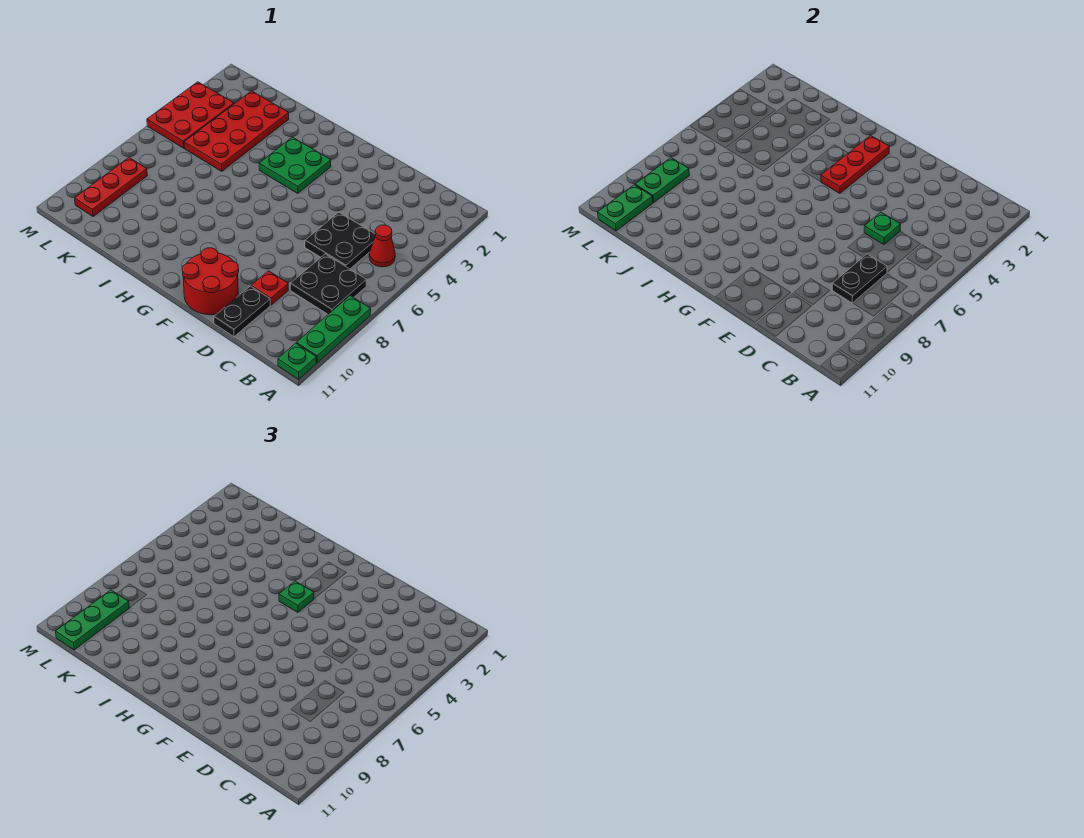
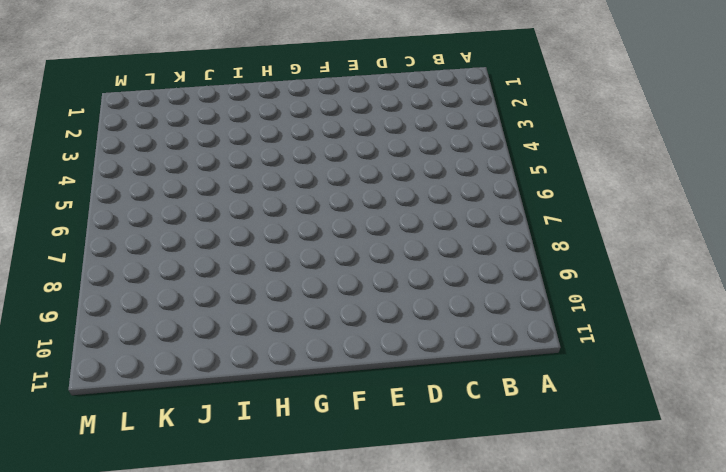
none -> green 1x3 plate [297,296,371,363]
none -> green 1x1 plate [278,343,316,379]
none -> red 1x1 cone [369,225,395,267]

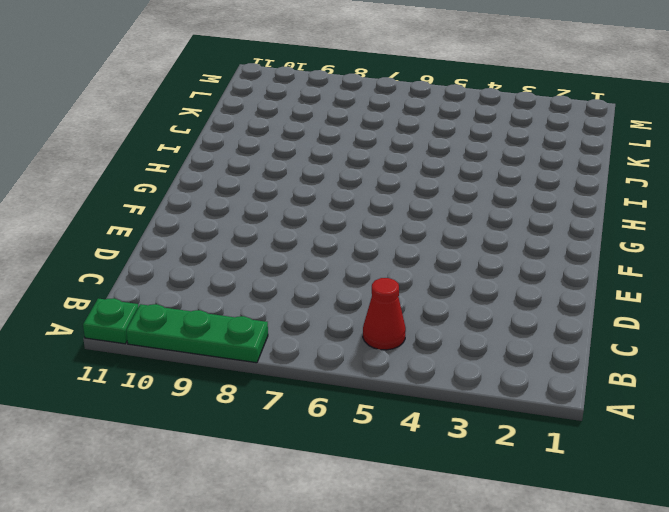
none -> black 2x2 plate [290,254,366,314]
none -> black 2x2 plate [305,212,376,269]
none -> red 1x1 plate [251,271,288,305]

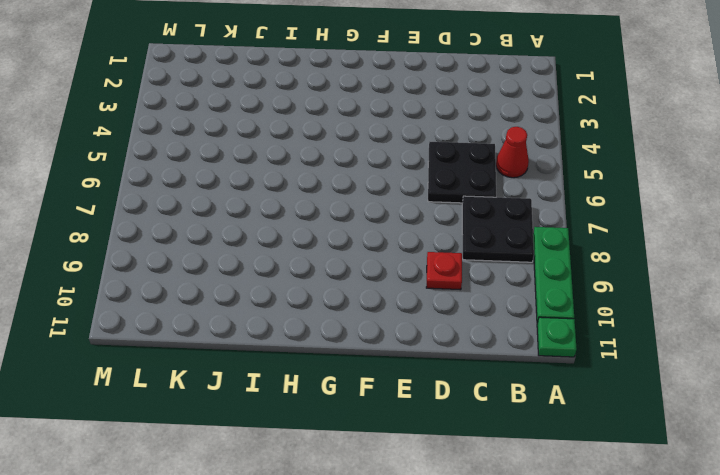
none -> black 1x2 plate [214,286,270,337]
none -> red 2x2 round brick [182,248,239,315]
none -> green 2x2 plate [259,137,331,193]

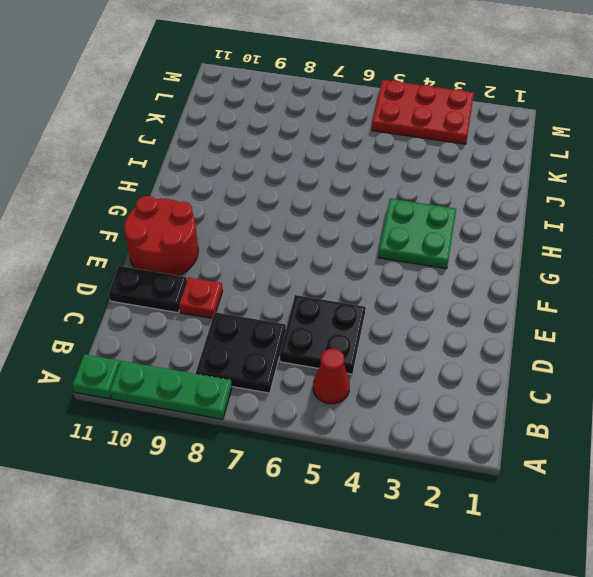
none -> red 2x4 plate [184,91,289,171]
none -> red 1x3 plate [75,158,147,217]
none -> black 1x2 plate [832,254,887,303]

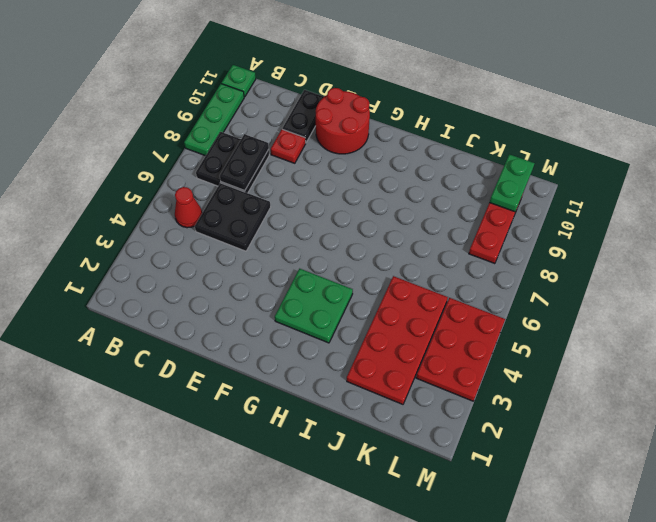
none -> green 1x1 plate [864,212,901,245]
none -> red 1x3 plate [821,136,889,193]
none -> green 1x2 plate [635,158,689,203]

